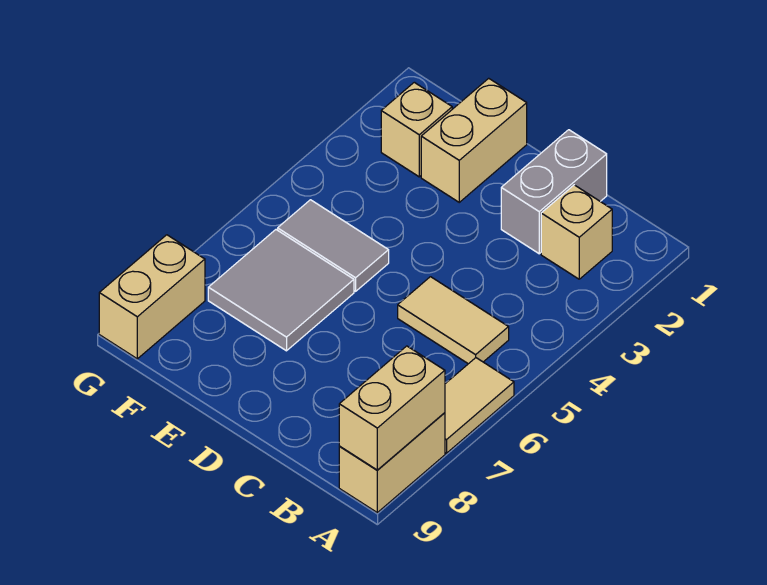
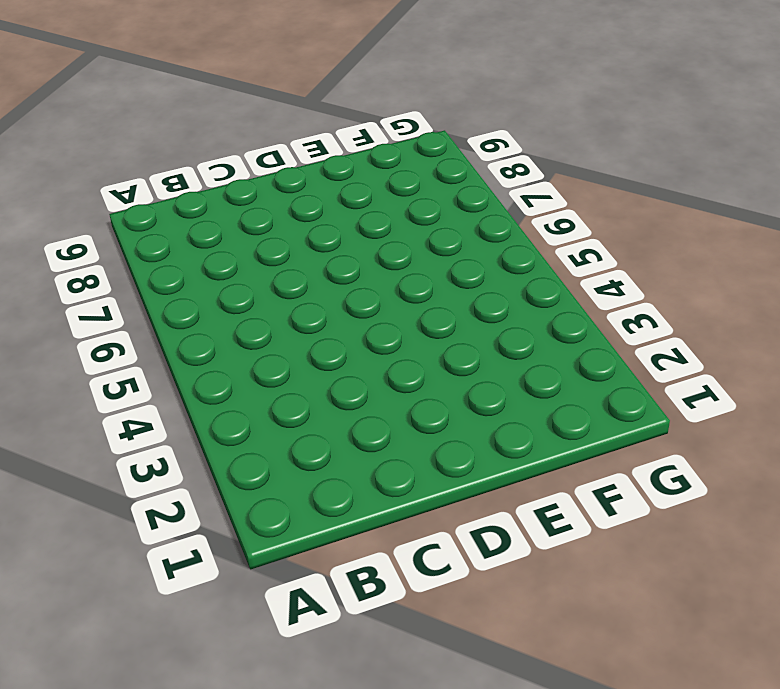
none -> tan 1x2 tile [445,358,514,453]
none -> tan 1x2 brick [339,413,445,512]

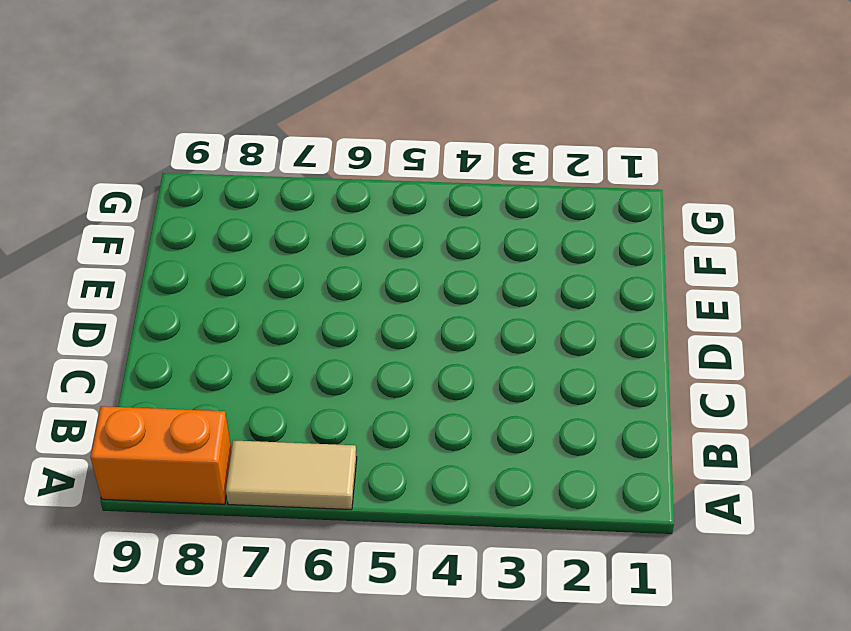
orange 1x2 brick [90,406,232,504] -> tan 1x2 brick [339,413,445,512]
none -> tan 1x1 brick [541,185,612,279]
none -> tan 1x2 tile [398,277,509,364]

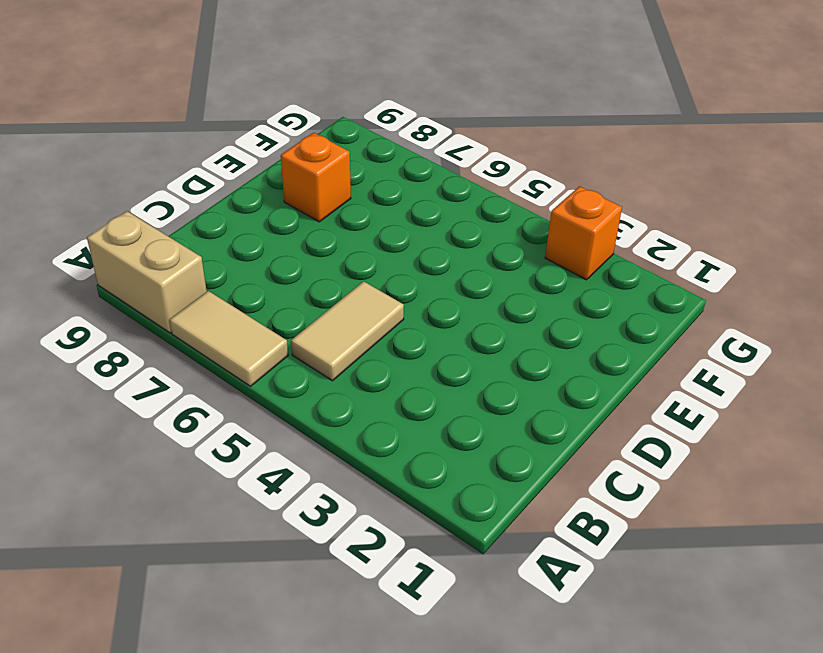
orange 1x1 brick [281,133,351,222] -> none
orange 1x1 brick [545,186,622,280] -> none
none -> tan 1x1 brick [541,185,612,279]
none -> grey 1x2 brick [501,130,607,254]

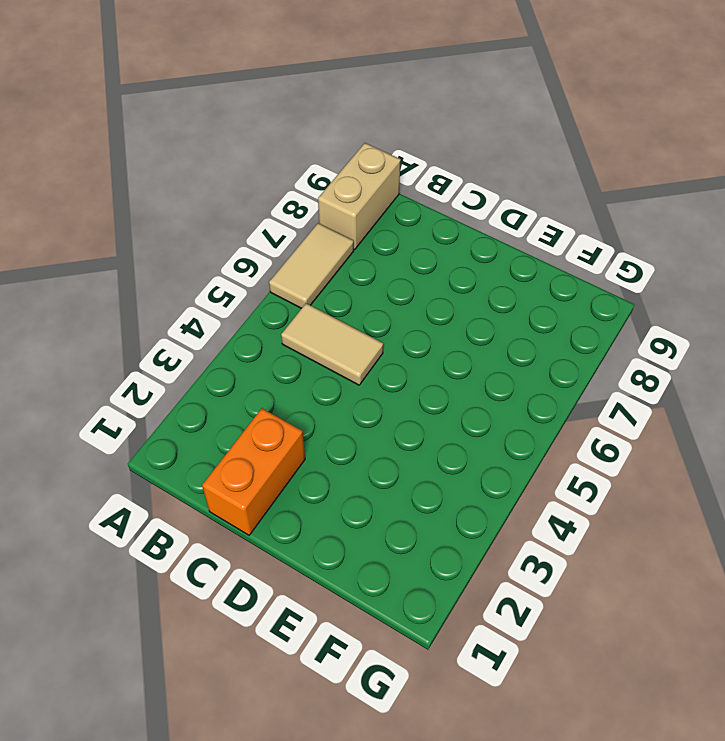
orange 1x2 brick [202,408,305,535] -> grey 1x2 brick [501,130,607,254]
none -> tan 1x1 brick [541,185,612,279]
none -> tan 1x2 brick [421,78,527,202]

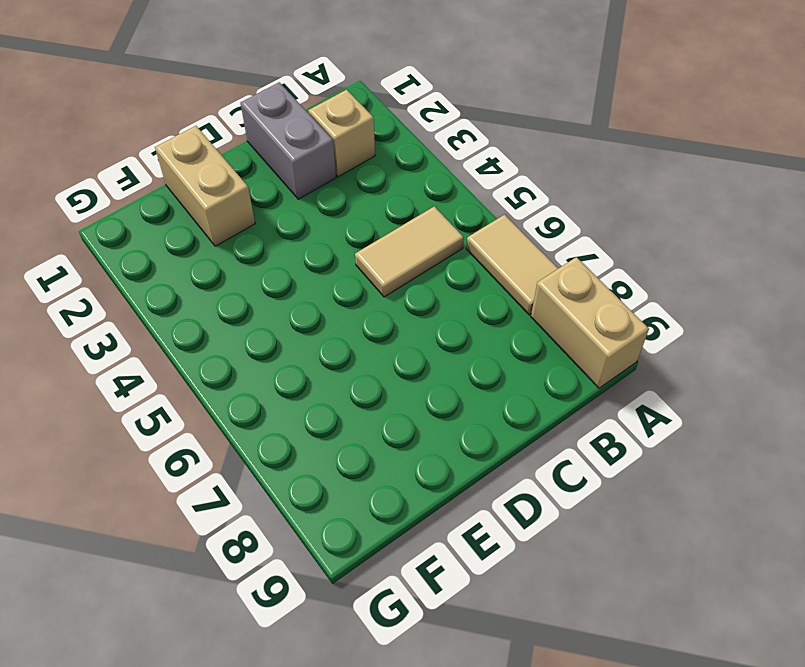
none -> grey 1x2 tile [278,200,389,291]
none -> grey 2x2 tile [208,230,354,351]

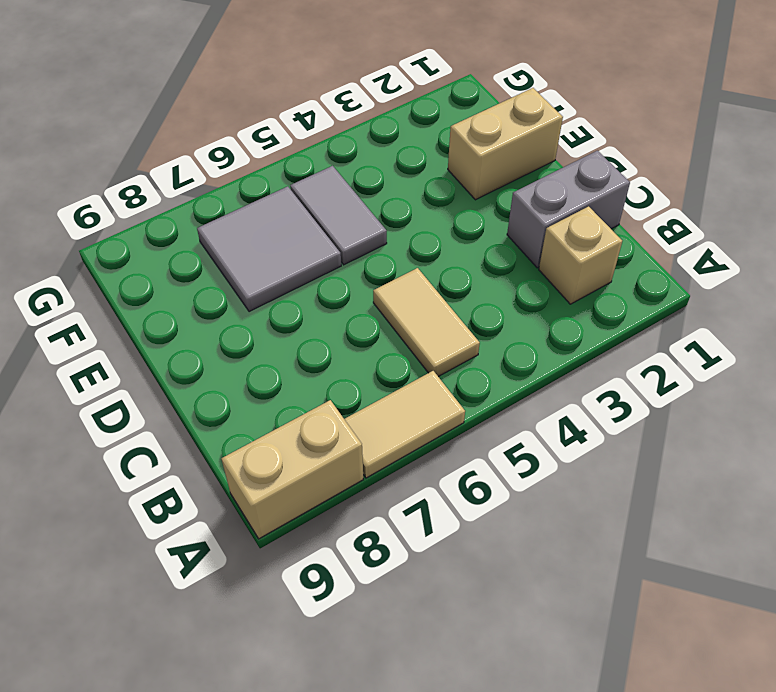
none -> tan 1x1 brick [381,82,452,177]
none -> tan 1x2 brick [99,235,205,359]

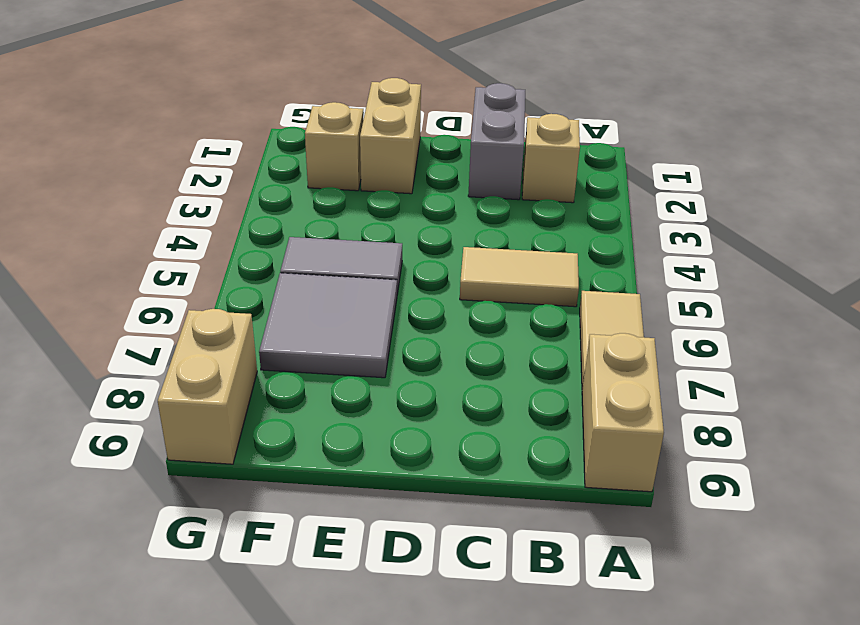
none -> tan 1x2 brick [339,346,445,470]

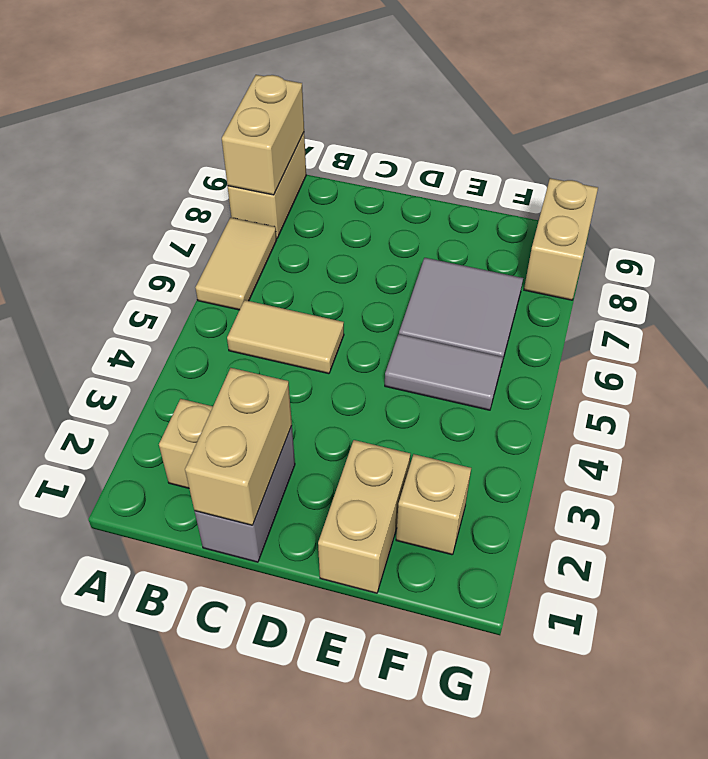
tan 1x2 brick [185,368,292,525] -> none

